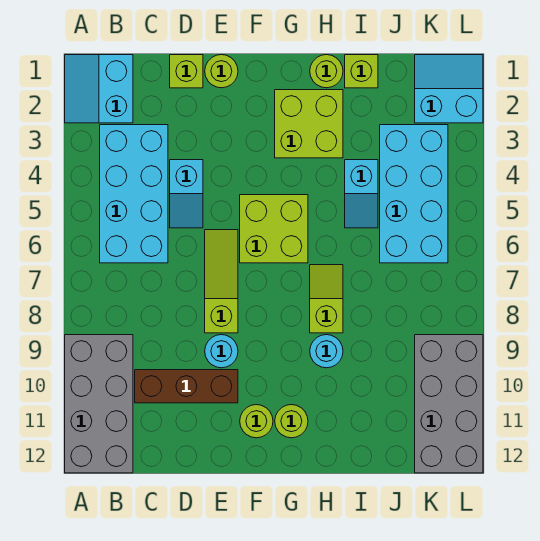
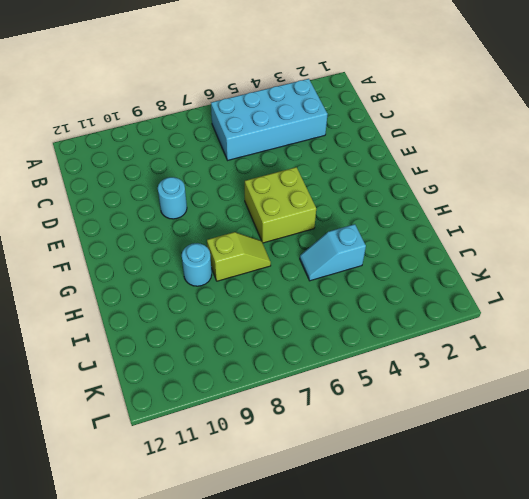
none -> cyan 2x2 slope [65,55,133,123]
none -> grey 2x4 brick [65,335,133,473]
none -> brown 1x3 brick [135,370,238,403]

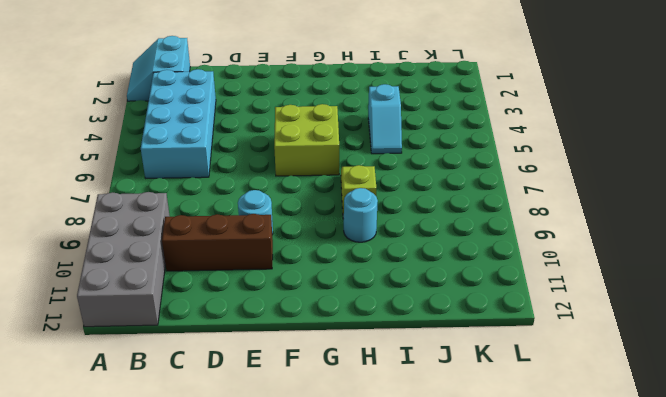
none -> lime 1x1 brick [170,55,203,88]
none -> cyan 1x2 slope [170,160,203,228]
none -> lime 1x1 round brick [205,55,238,88]

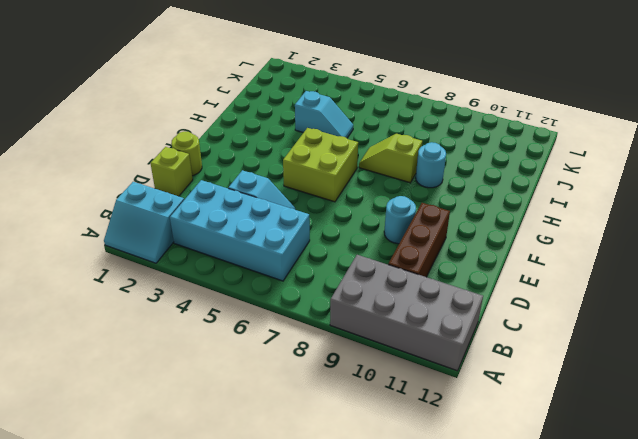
none -> lime 1x3 slope [205,230,238,333]
none -> lime 1x1 round brick [240,405,273,438]
none -> lime 2x2 brick [275,90,343,158]

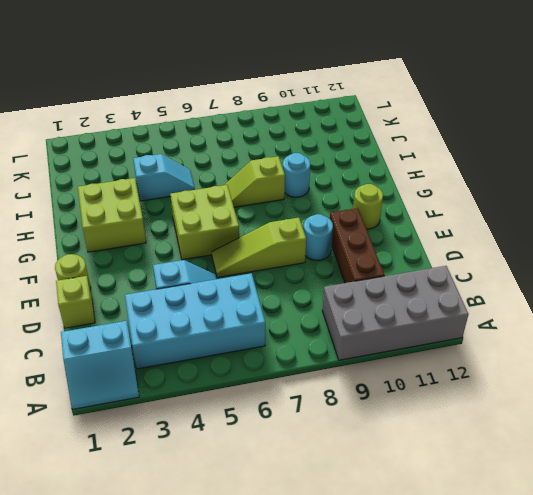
none -> lime 1x1 round brick [275,405,308,438]
none -> lime 1x1 round brick [310,55,343,88]
none -> lime 1x1 brick [345,55,378,88]

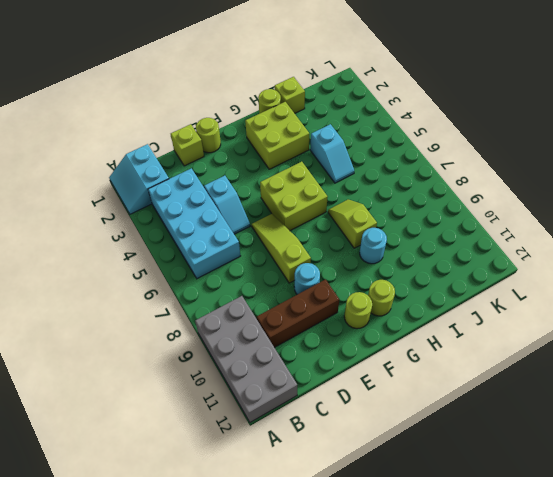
none -> cyan 2x4 brick [380,125,448,263]
none -> cyan 2x2 slope [415,55,483,123]
none -> grey 2x4 brick [415,335,483,473]

